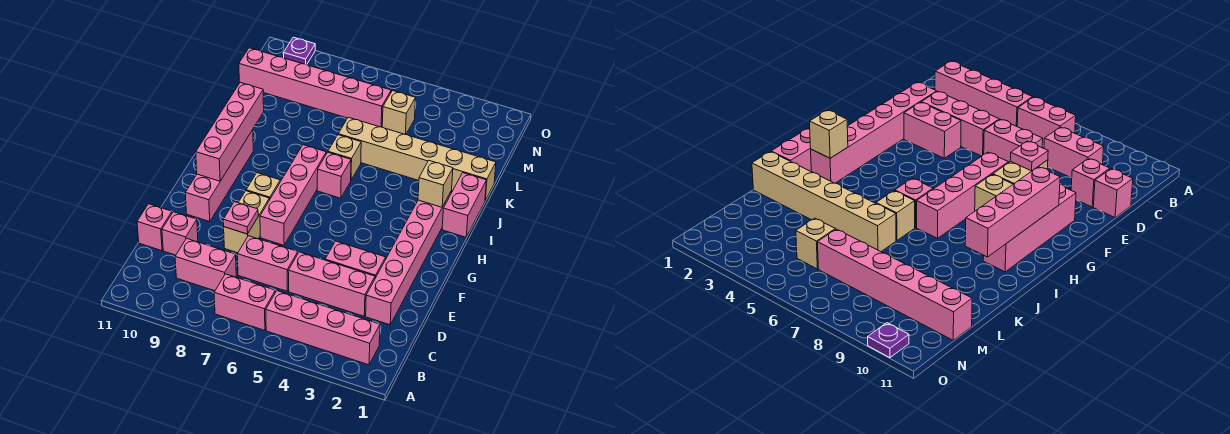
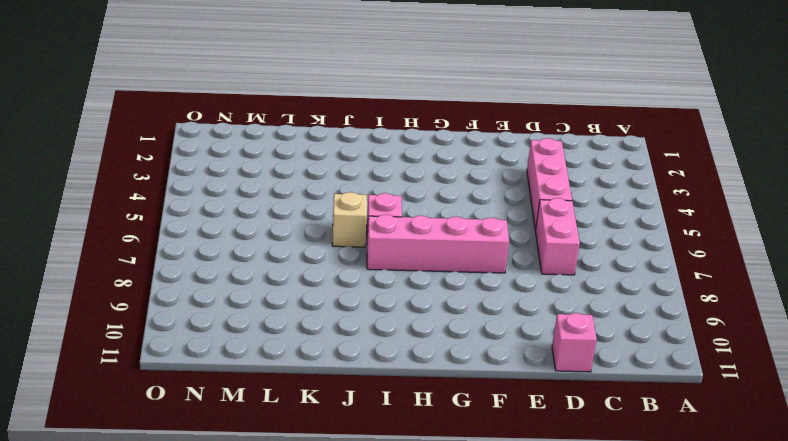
none -> pink 1x4 brick [266,291,380,365]
none -> pink 1x2 brick [214,274,275,330]
none -> pink 1x2 brick [175,238,236,291]

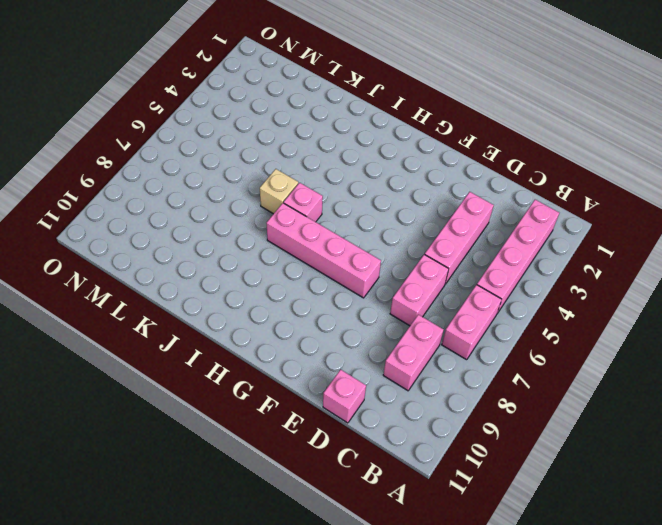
none -> pink 1x6 brick [366,192,451,325]
none -> pink 1x1 brick [162,212,198,255]
none -> pink 1x2 brick [325,241,386,278]

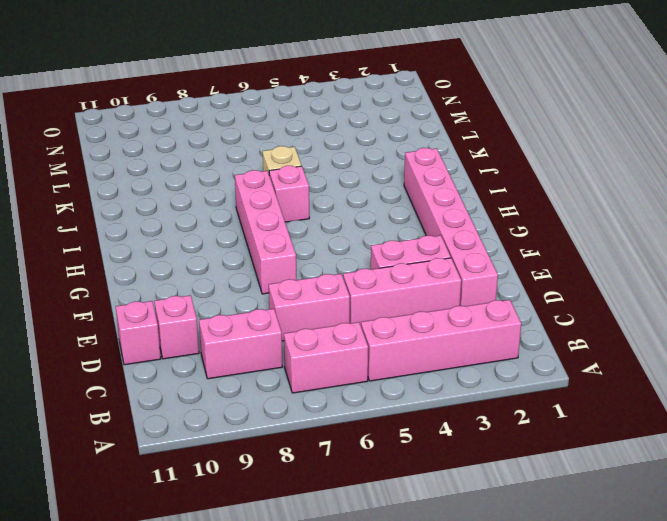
none -> tan 1x2 brick [224,191,269,253]
none -> pink 1x4 brick [185,130,253,222]
none -> tan 1x1 brick [246,173,281,200]

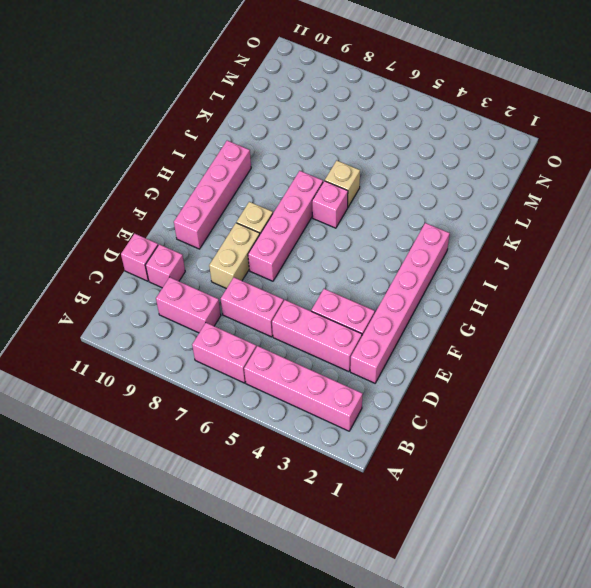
none -> pink 1x2 brick [442,173,487,237]
none -> tan 1x6 brick [338,117,496,200]
none -> tan 1x1 brick [382,91,416,135]

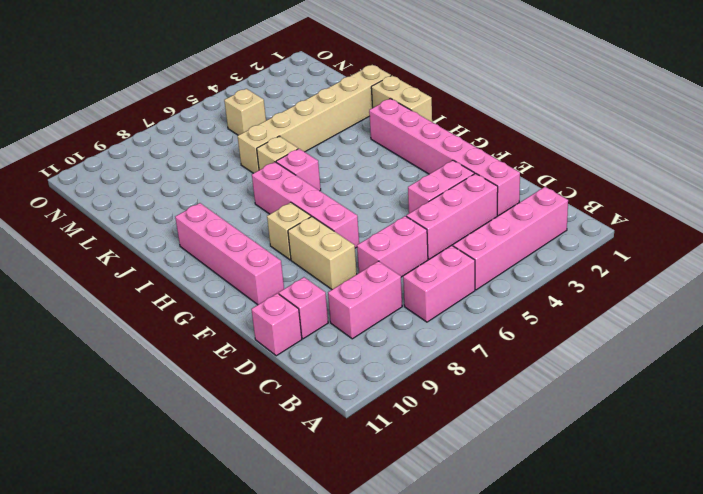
tan 1x2 brick [371,76,432,122] -> pink 1x2 brick [442,173,487,237]
none -> pink 1x6 brick [239,48,391,127]
none -> purple 1x1 plate [283,37,315,65]
none -> pink 1x1 plate [223,202,258,234]

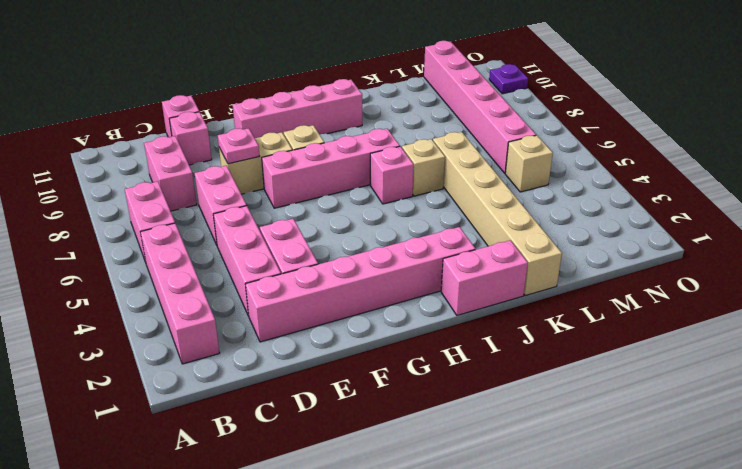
none -> pink 1x4 brick [196,82,264,181]
none -> tan 1x1 brick [418,161,453,207]

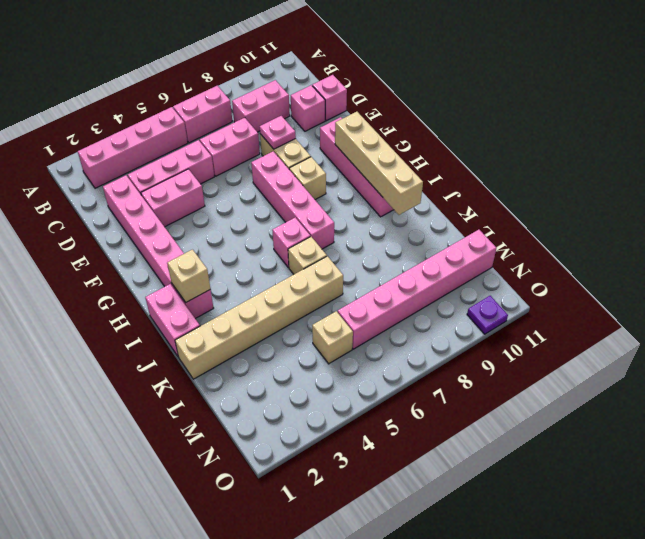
tan 1x4 brick [335,112,423,215] -> pink 1x4 brick [196,82,264,181]

